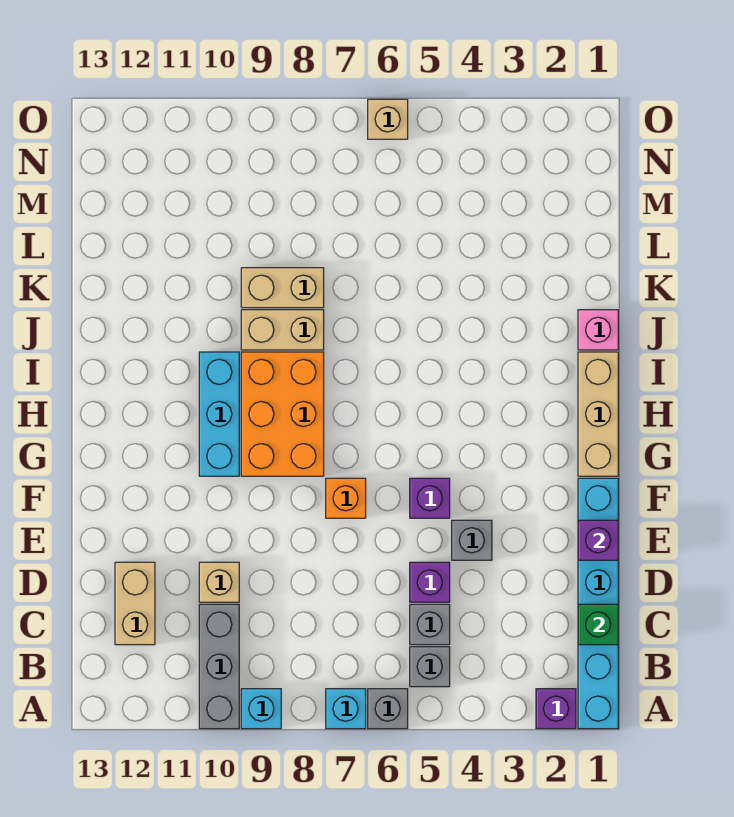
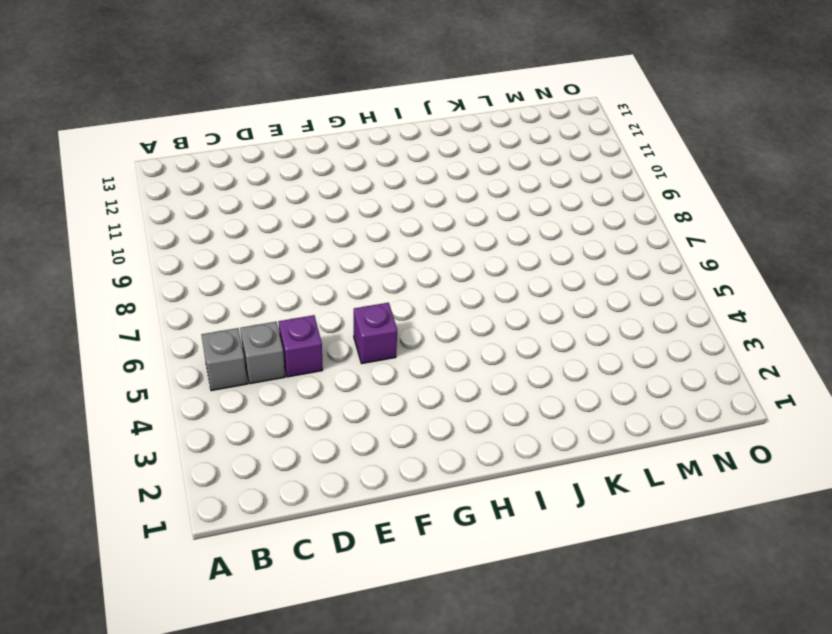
none -> cyan 1x6 brick [578,478,618,729]
none -> purple 1x1 brick [536,689,576,729]
none -> grey 1x1 brick [368,689,408,729]

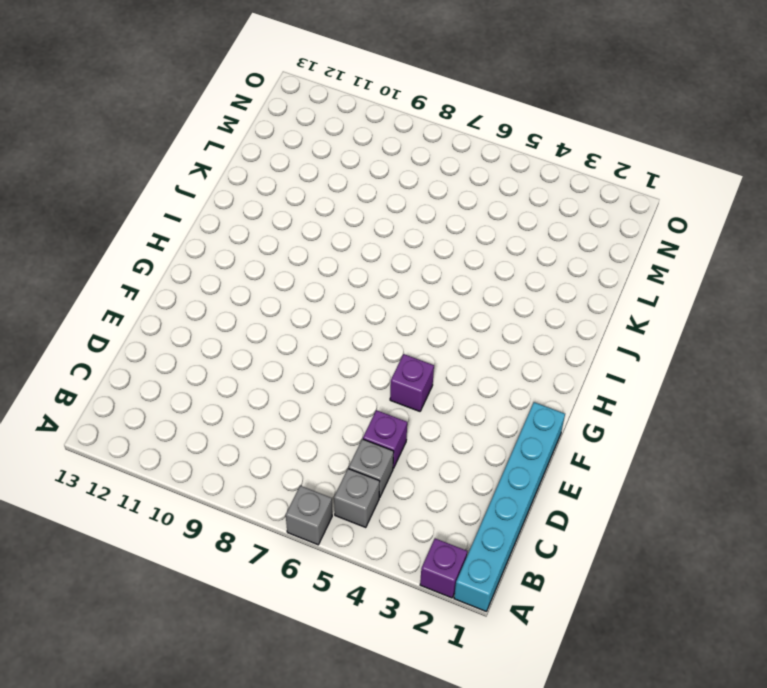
none -> cyan 1x1 brick [326,689,366,729]
none -> cyan 1x1 brick [241,689,281,729]
none -> grey 1x3 brick [199,604,239,729]

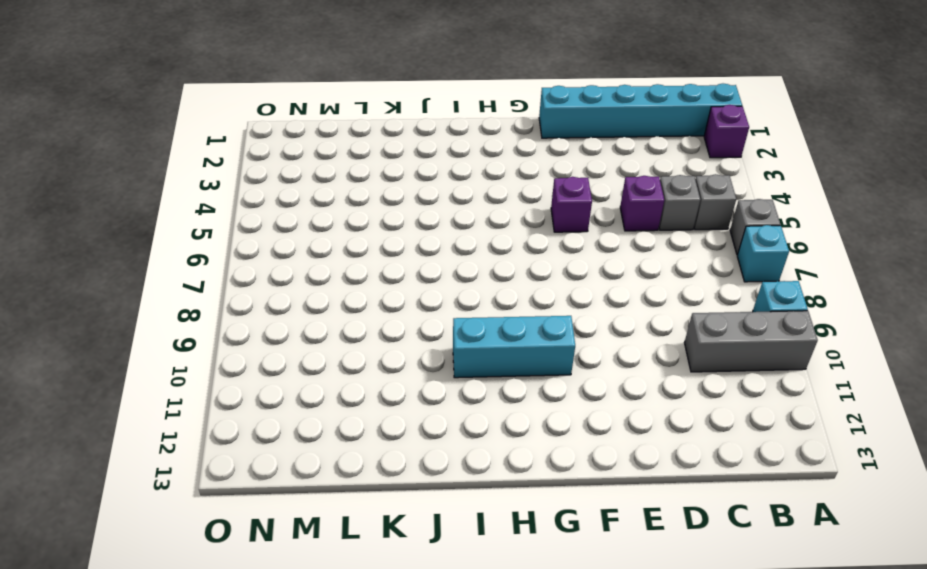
none -> tan 1x2 brick [115,562,155,645]
none -> tan 1x1 brick [199,562,239,602]
none -> grey 1x1 brick [452,520,492,560]

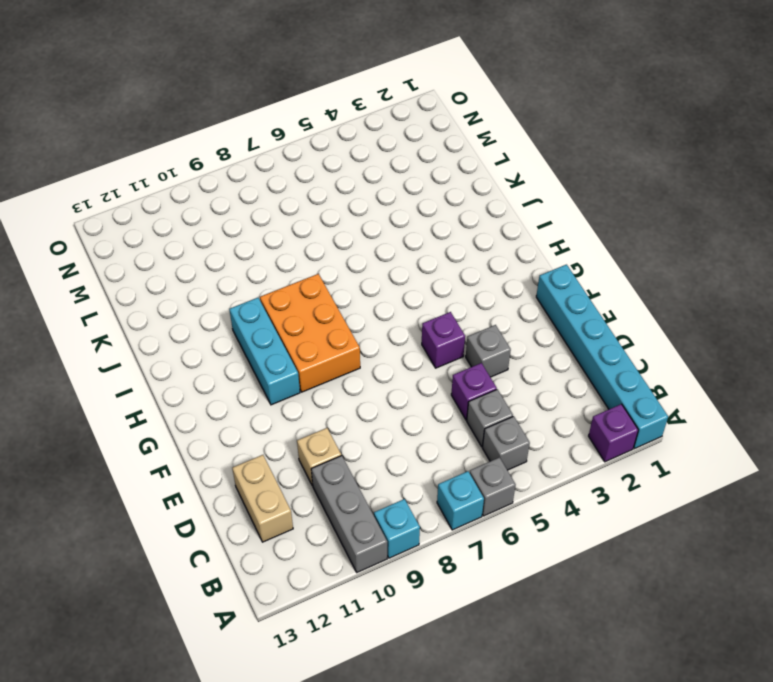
none -> orange 1x1 brick [326,478,366,518]
none -> tan 1x3 brick [578,352,618,476]
none -> pink 1x1 brick [578,310,618,350]

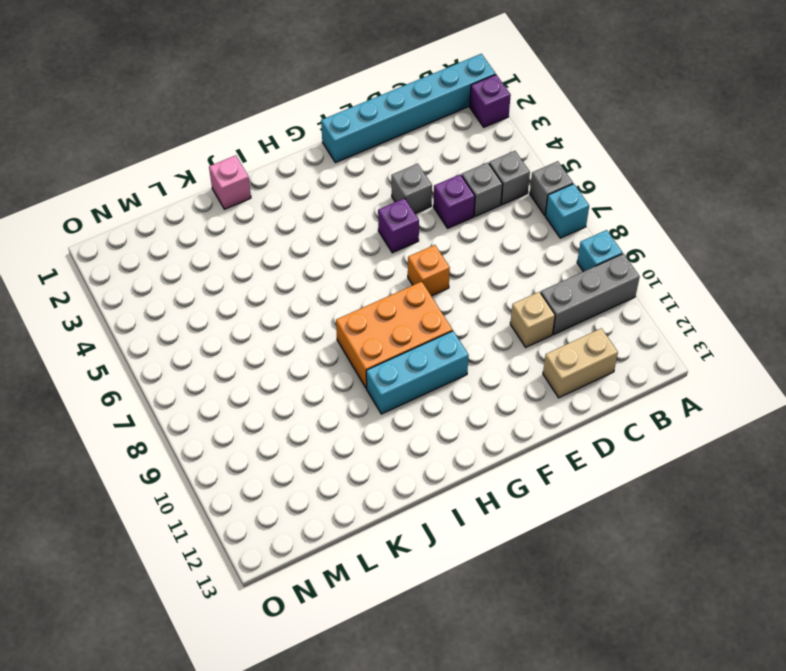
none -> tan 1x3 brick [578,352,618,476]
none -> tan 1x2 brick [241,310,324,350]
none -> tan 1x2 brick [241,268,324,308]

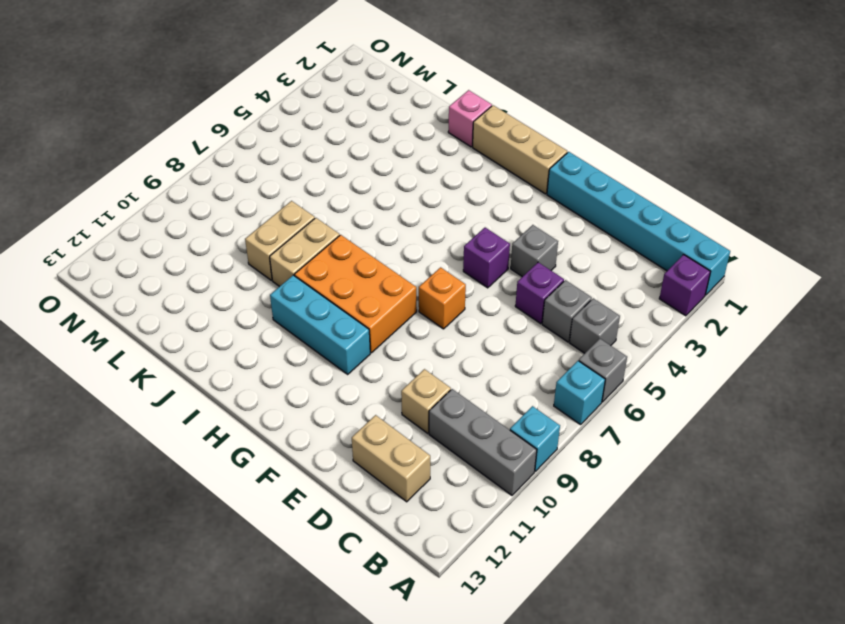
none -> tan 1x1 brick [368,99,408,139]
none -> green 1x1 brick [578,604,618,645]
none -> purple 1x1 brick [578,520,618,560]

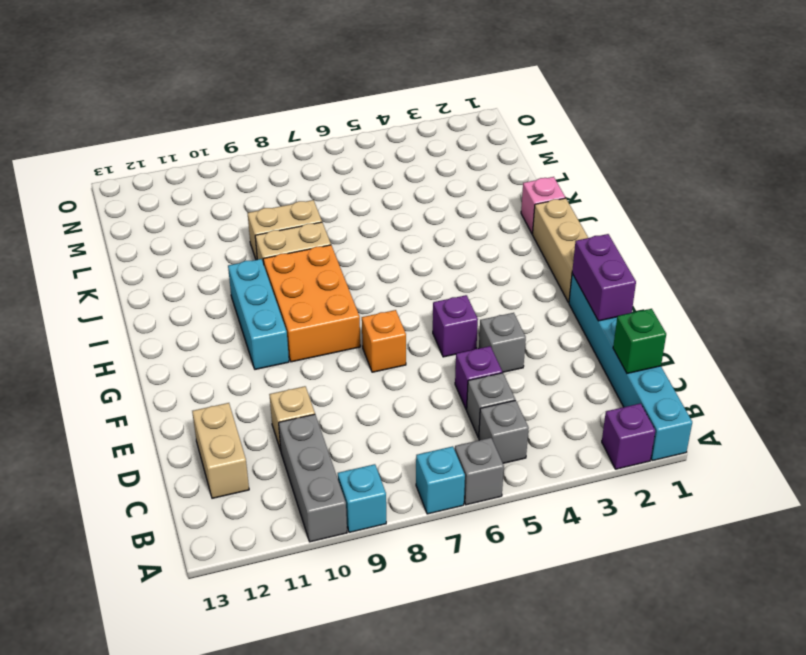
purple 1x2 brick [572,234,636,321] -> purple 1x1 brick [578,520,618,560]
none -> tan 1x1 brick [368,99,408,139]

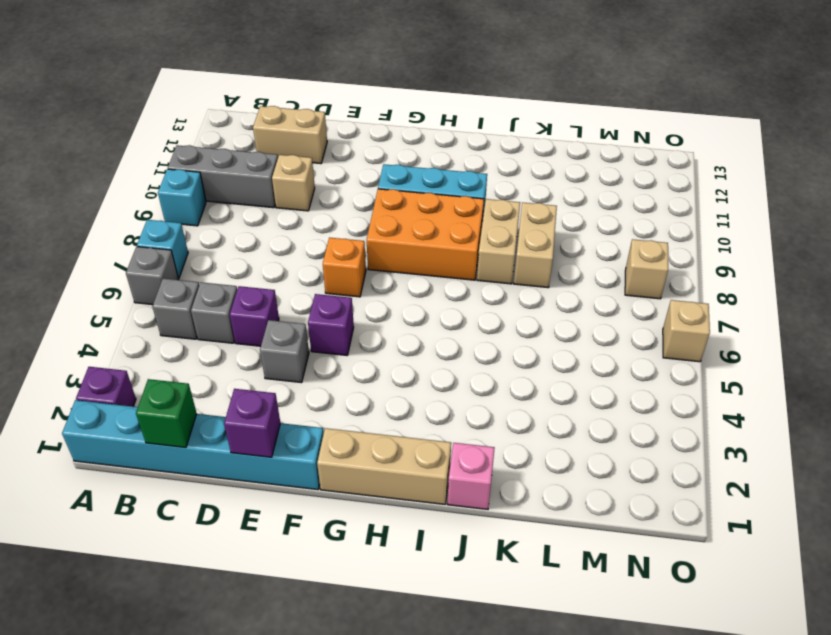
tan 1x1 brick [625,239,668,299] -> none

